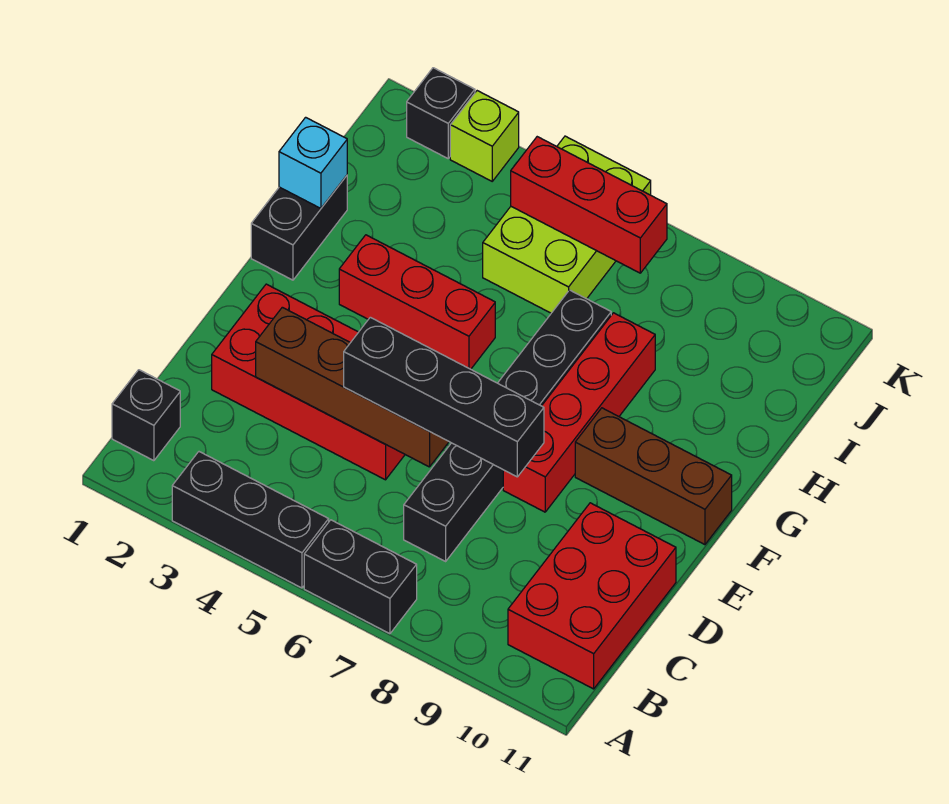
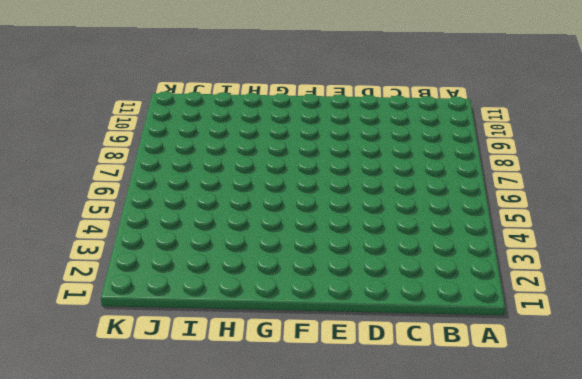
none -> black 1x3 brick [172,452,329,588]
none -> black 1x2 brick [304,520,417,634]
none -> black 1x1 brick [112,370,180,461]

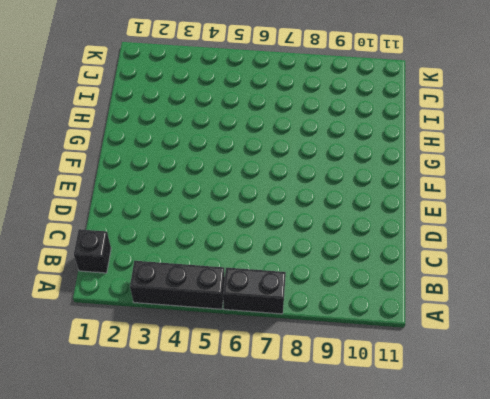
none -> red 2x3 brick [508,503,676,689]
none -> black 1x6 brick [404,290,611,561]
none -> red 2x4 brick [212,284,405,480]

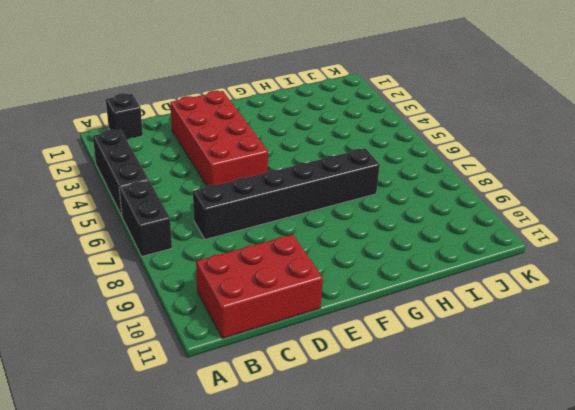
none -> red 1x4 brick [503,313,655,512]
none -> brown 1x3 brick [575,408,732,545]
none -> black 1x2 brick [251,176,347,280]

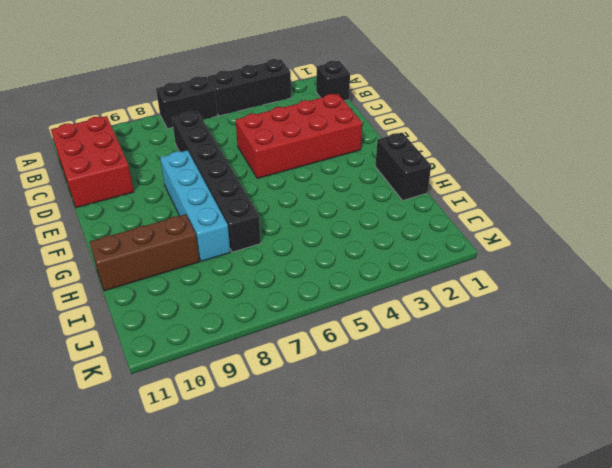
cyan 1x4 brick [160,150,230,262] -> red 1x4 brick [503,313,655,512]
brown 1x3 brick [90,214,200,291] -> brown 1x3 brick moved to [575,408,732,545]
none -> red 1x3 brick [339,235,495,369]
none -> lime 2x3 brick [483,136,651,313]
none -> black 1x1 brick [407,68,475,158]

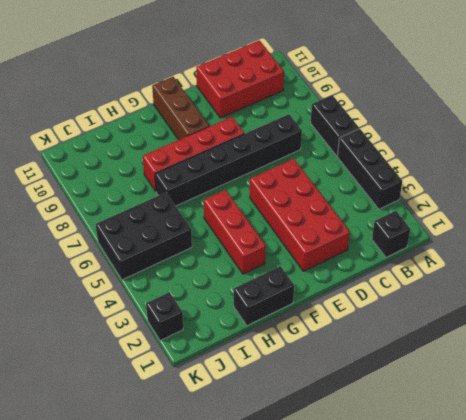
black 2x3 brick [96,193,192,280] -> lime 2x3 brick [483,136,651,313]
none -> lime 1x1 brick [450,91,519,181]
none -> brown 1x4 brick [256,307,449,467]
none -> cyan 1x1 brick [279,117,347,208]

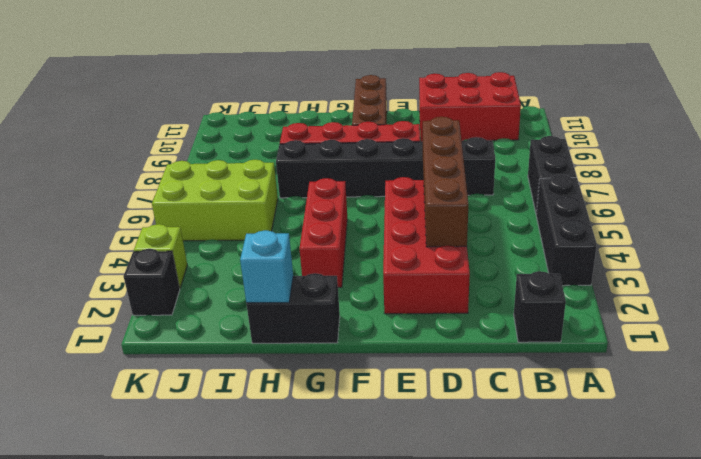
none -> red 1x3 brick [511,137,667,273]
none -> black 1x4 brick [344,317,544,477]

